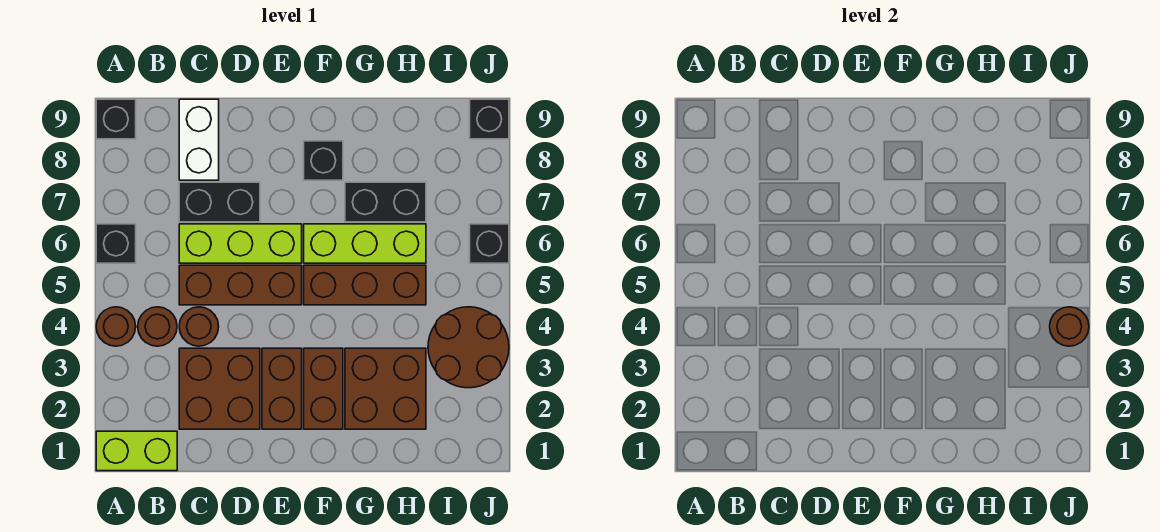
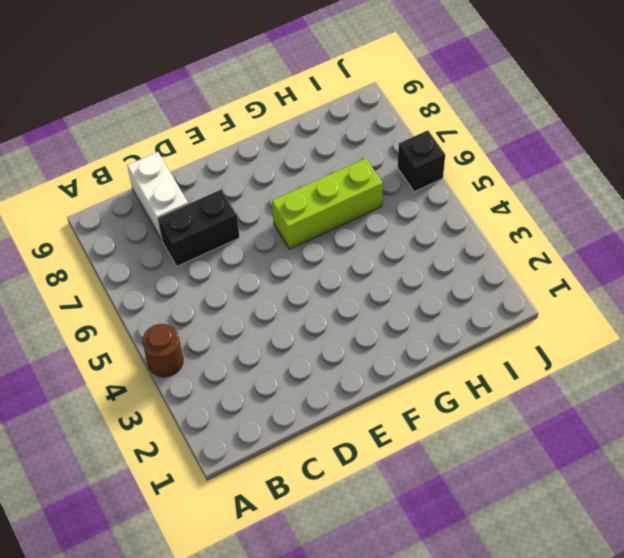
none -> lime 1x2 brick [96,431,177,471]
none -> black 1x1 brick [96,224,136,263]
none -> black 1x1 brick [96,99,136,139]

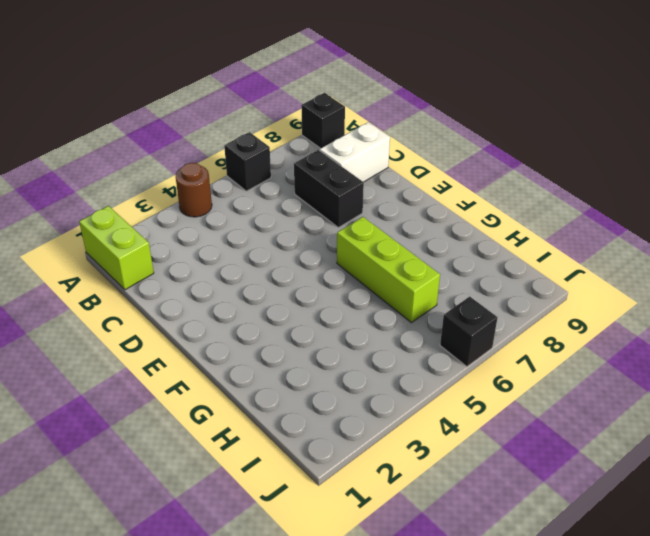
none -> brown 1x1 round brick [138,307,177,346]
none -> brown 2x2 brick [179,348,260,429]
none -> brown 1x1 round brick [179,307,219,346]

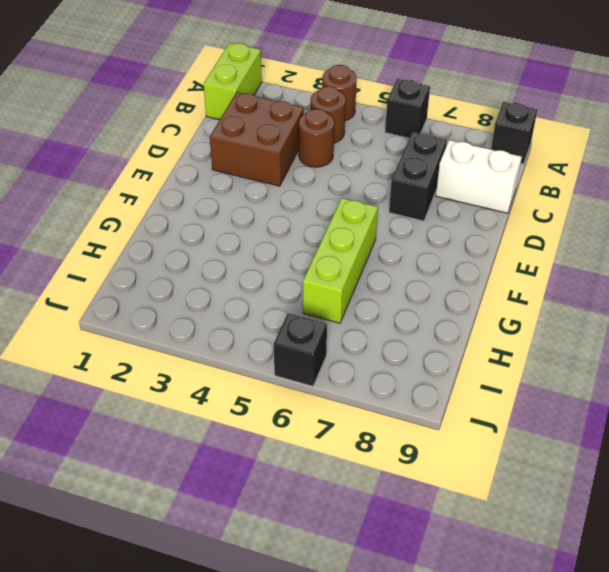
none -> brown 1x3 brick [179,265,302,305]
none -> lime 1x3 brick [179,224,302,263]
none -> brown 1x2 brick [262,348,302,429]

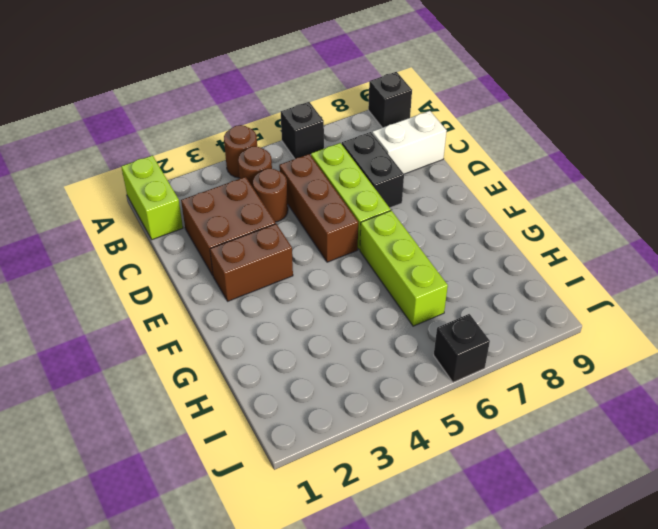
none -> brown 1x2 brick [304,348,343,429]
none -> brown 1x3 brick [304,265,426,305]
none -> black 1x1 brick [304,141,343,180]

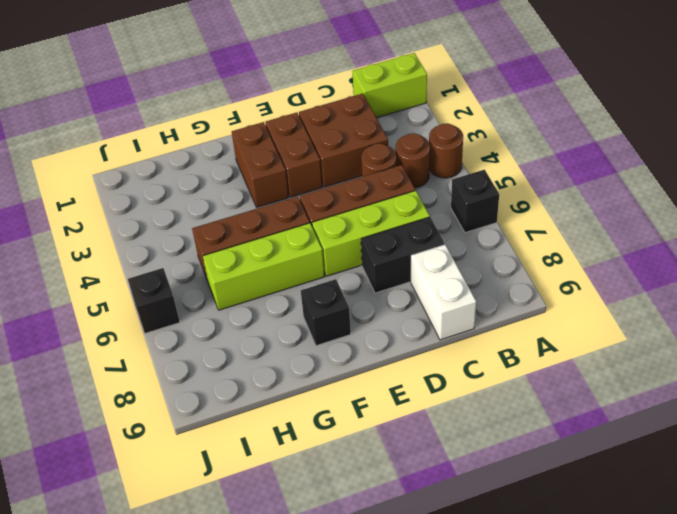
none -> black 1x1 brick [96,99,136,139]
none -> brown 2x2 brick [345,348,426,429]
none -> black 1x2 brick [345,182,426,222]

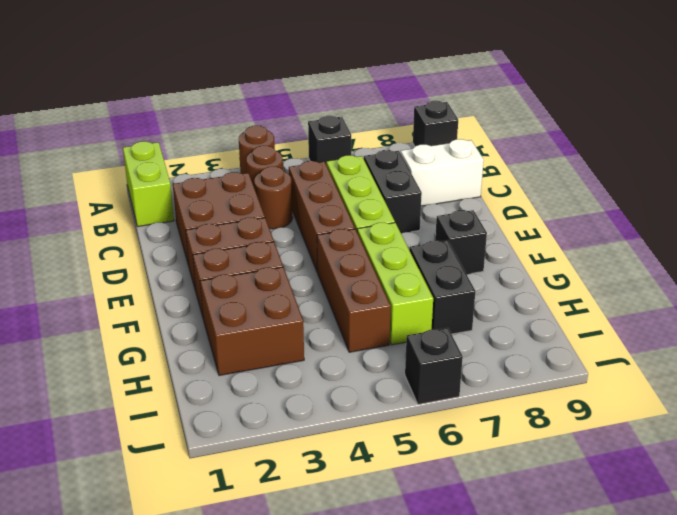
none -> brown 2x2 round brick [428,307,509,388]
none -> black 1x1 brick [470,99,509,139]
none -> brown 1x1 round brick [1050,307,1089,346]

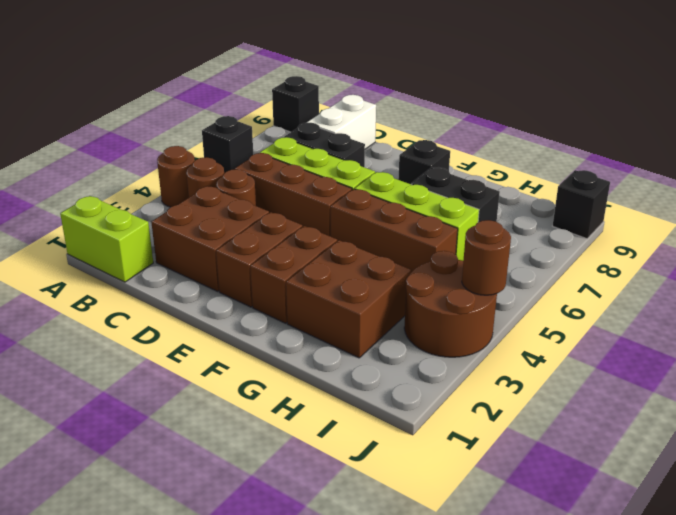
none -> black 1x1 brick [470,224,509,263]

